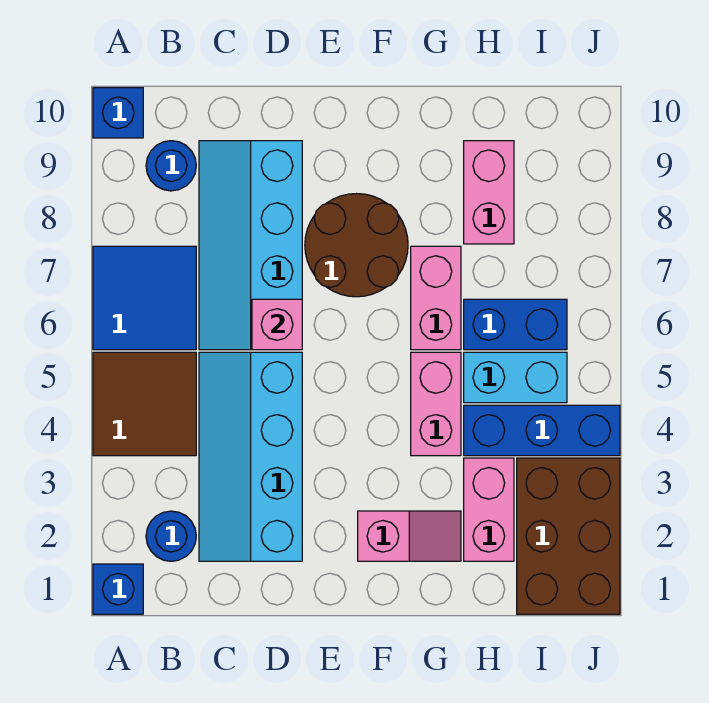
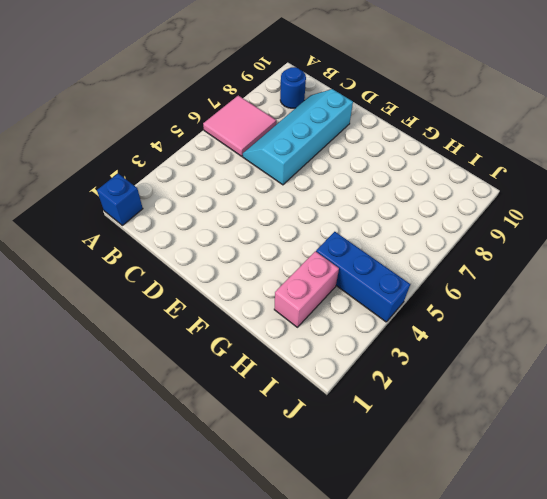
pink 2x2 tile [203,95,276,156] -> blue 2x2 tile [93,246,196,350]
none -> brown 2x2 tile [93,352,196,456]
none -> blue 1x1 brick [93,88,143,138]
none -> blue 1x1 round brick [146,511,196,561]

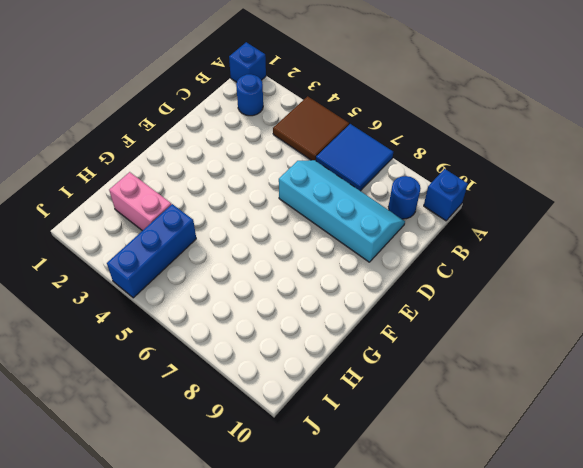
none -> cyan 2x4 slope [199,352,302,561]
none -> brown 2x2 round brick [305,194,408,297]
none -> pink 1x2 slope [358,511,461,561]

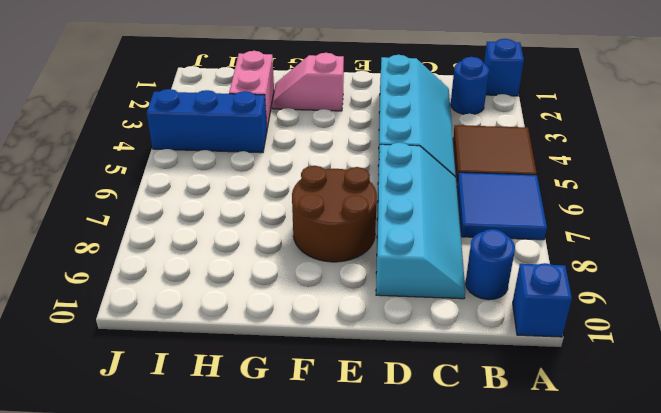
none -> pink 1x2 brick [411,352,461,456]
none -> pink 1x2 brick [411,246,461,350]
none -> cyan 1x2 brick [464,352,567,403]

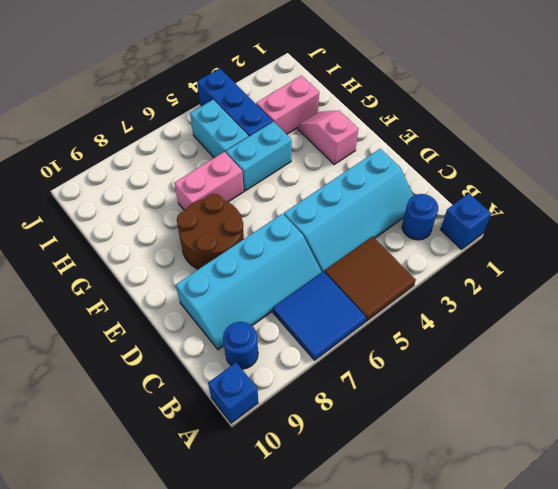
cyan 1x2 brick [226,122,292,191] -> pink 1x2 brick [411,352,461,456]
none -> blue 1x2 brick [464,299,567,350]
none -> pink 1x2 brick [464,141,514,244]
none -> brown 2x3 brick [517,458,620,614]

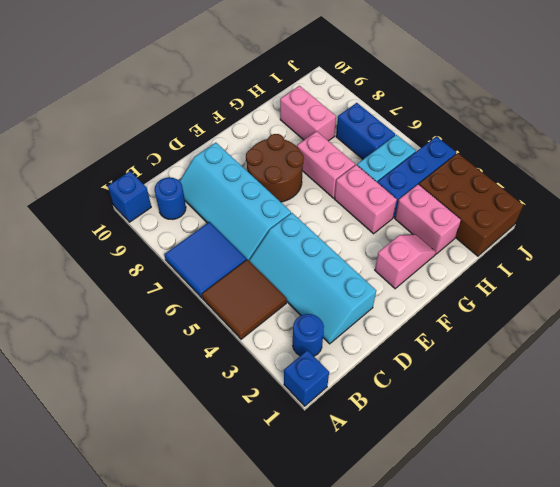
blue 1x2 brick [336,103,395,159] -> blue 1x2 brick turned to [464,299,567,350]
none -> pink 1x1 brick [252,299,302,350]

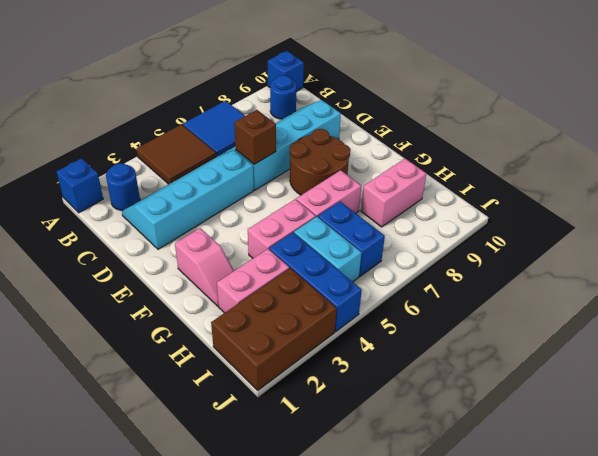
brown 1x1 brick [234,110,276,164] -> pink 1x1 brick [252,299,302,350]

